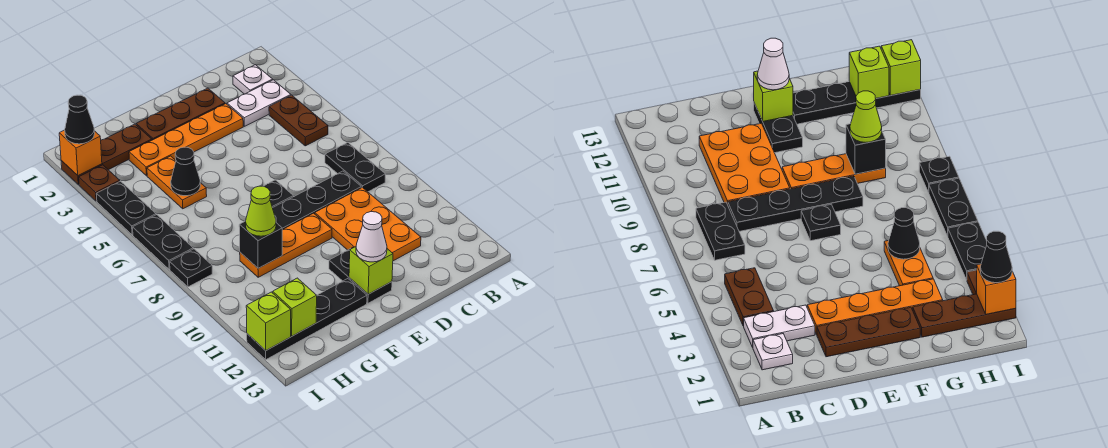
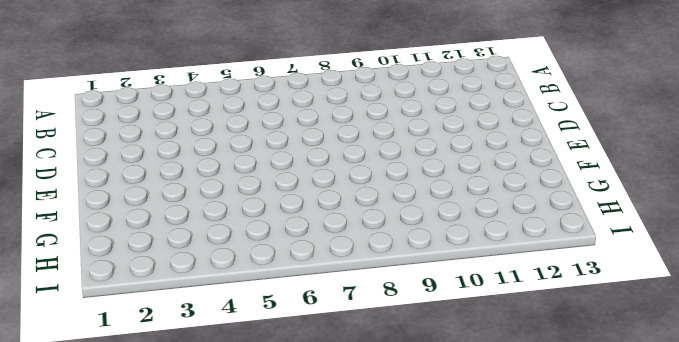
none -> white 1x1 plate [233,65,273,94]
none -> white 1x2 plate [227,80,291,126]
none -> brown 1x2 plate [269,95,328,146]

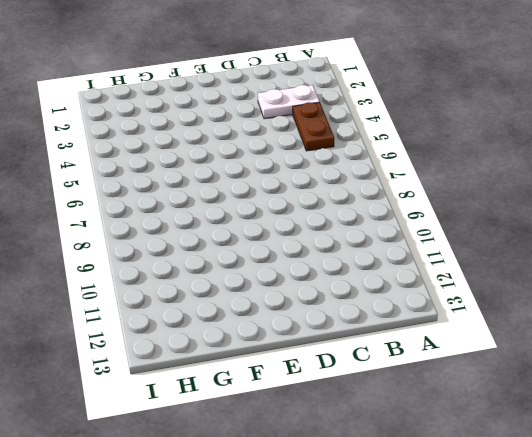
none -> white 1x1 plate [233,65,273,94]
none -> black 1x2 plate [325,142,386,192]
none -> black 1x4 plate [273,171,361,230]

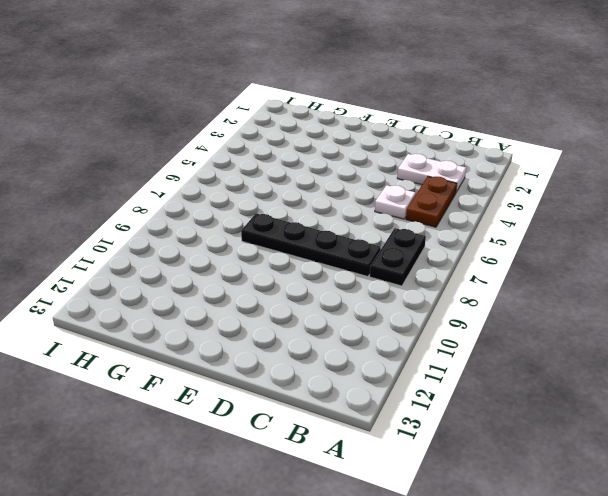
white 1x1 plate [375,185,416,219] -> white 1x1 plate moved to [233,65,273,94]
none -> orange 2x3 plate [315,187,421,261]
none -> brown 1x3 plate [136,88,225,140]
none -> orange 1x4 plate [129,104,243,176]

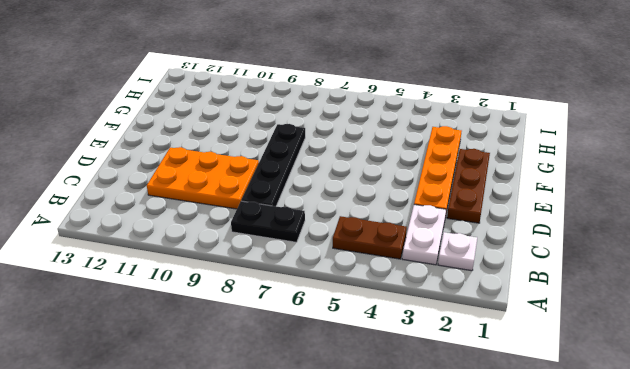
none -> black 1x1 plate [263,180,293,208]
none -> orange 1x3 plate [240,213,332,277]
none -> black 1x2 plate [329,247,392,303]

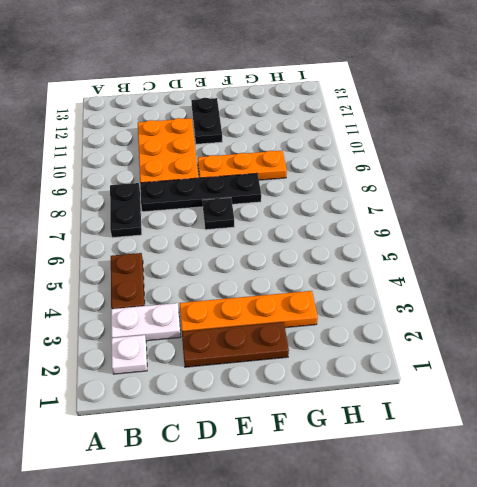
none -> black 1x4 plate [247,279,367,360]
none -> brown 1x3 plate [61,124,152,185]
none -> orange 1x2 plate [147,156,207,209]

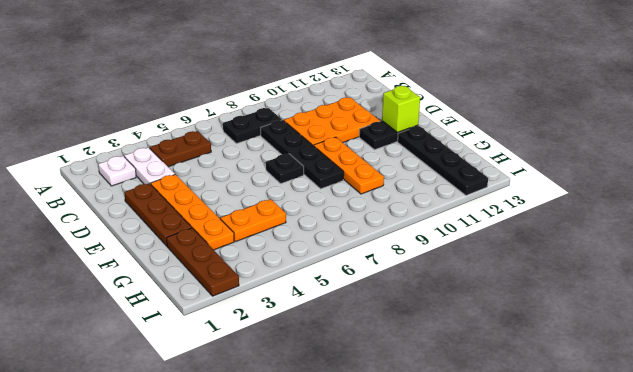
none -> brown 1x1 plate [79,165,120,201]
none -> black 1x2 plate [96,181,156,235]
none -> black 1x2 plate [133,215,193,269]

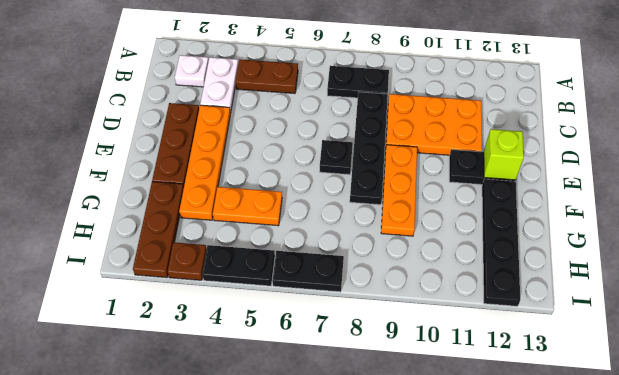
none -> black 1x1 plate [170,249,212,287]
none -> black 1x1 cone [171,147,200,196]
none -> black 1x1 brick [239,221,282,268]

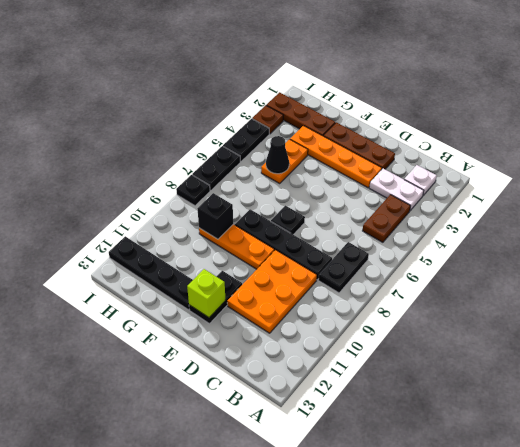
none -> lime 1x1 brick [273,278,317,336]
none -> orange 1x1 brick [59,130,102,175]
none -> lime 1x1 brick [246,292,291,351]

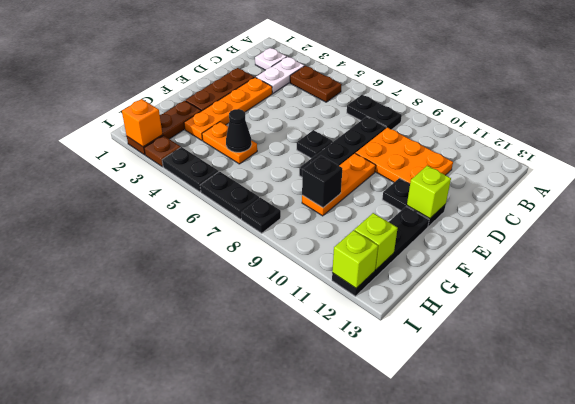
none -> white 1x1 cone [356,212,387,262]
none -> lime 1x1 cone [246,186,276,236]
none -> black 1x1 cone [65,95,95,144]

